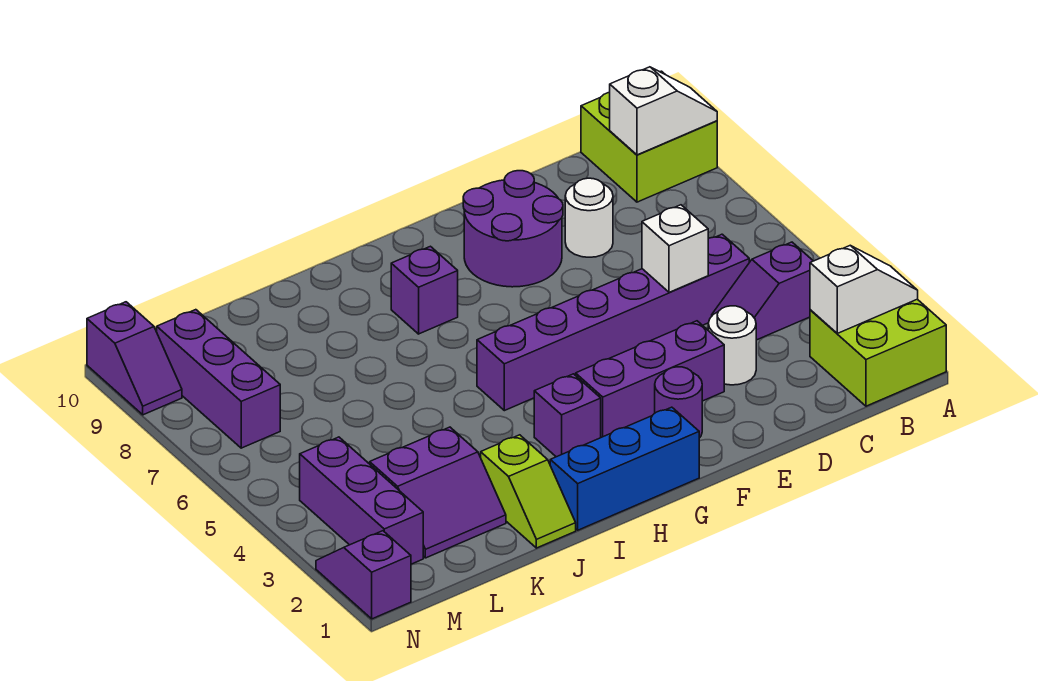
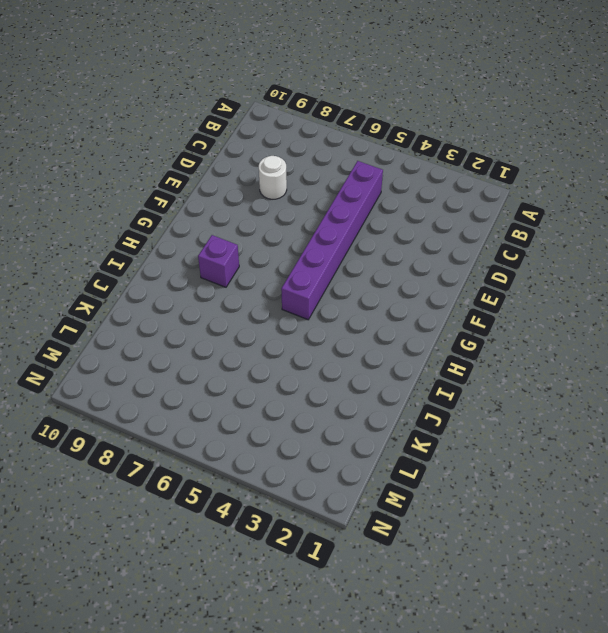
none -> lime 2x2 brick [810,299,946,406]
none -> lime 2x2 brick [581,71,717,202]
none -> purple 1x2 slope [712,242,813,340]

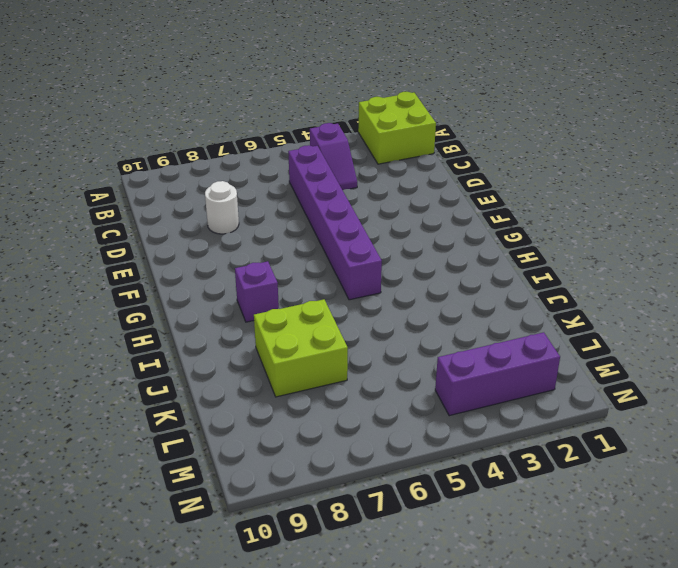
lime 2x2 brick [254,299,348,397] -> lime 2x2 brick moved to [581,71,717,202]
none -> white 1x1 round brick [708,306,756,385]
none -> purple 1x3 brick [576,321,724,437]
none -> purple 2x2 round brick [463,171,563,287]

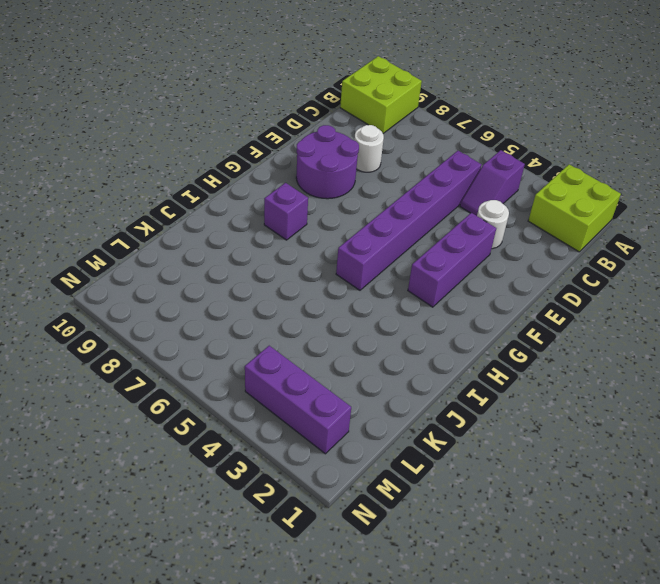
none -> purple 1x1 round brick [655,367,702,438]
none -> blue 1x3 brick [550,407,699,530]
none -> purple 1x1 brick [534,374,601,457]

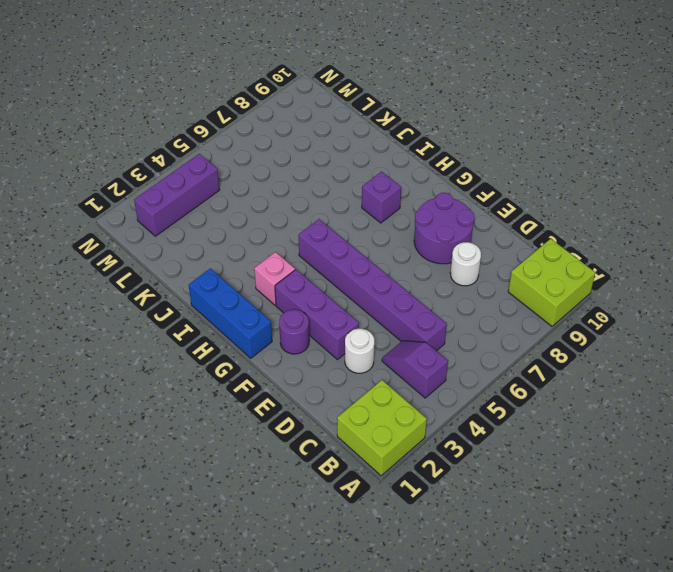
pink 1x1 brick [254,252,295,305] -> purple 1x1 brick [534,374,601,457]
none -> lime 1x2 slope [481,435,576,548]
none -> purple 2x2 slope [370,427,506,558]
none -> purple 1x3 brick [157,310,280,448]

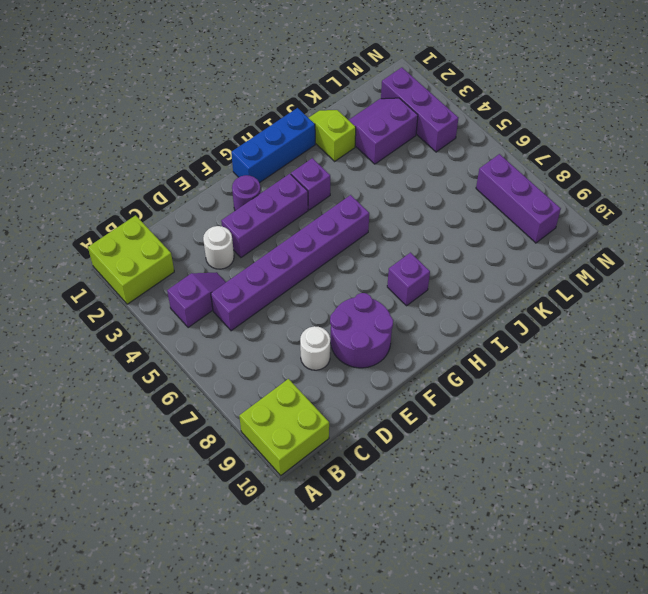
none -> purple 1x2 slope [316,531,411,619]
none -> purple 1x2 slope [87,302,182,415]
none -> white 1x2 slope [810,246,918,333]

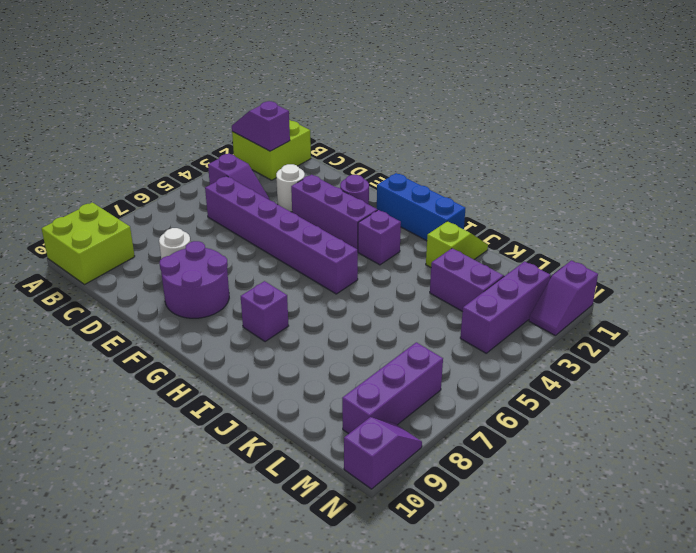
purple 1x2 slope [232,101,290,151] -> white 1x2 slope [810,246,918,333]
none -> white 1x2 slope [610,67,717,155]
none -> white 1x1 brick [642,205,708,292]

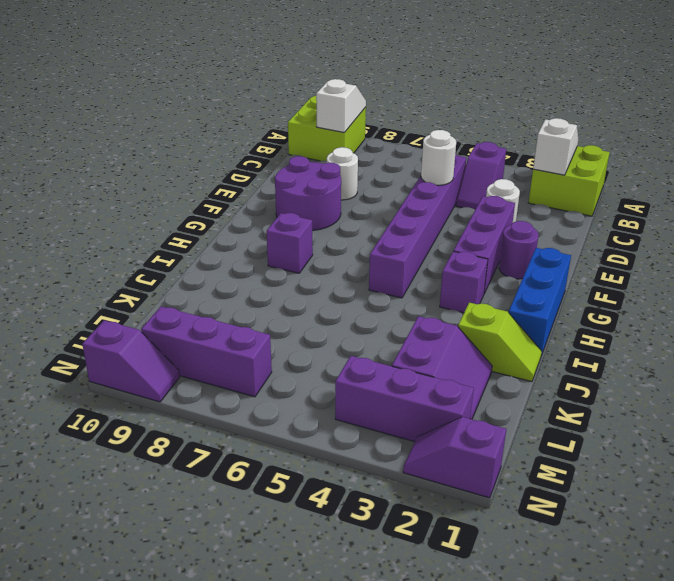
white 1x1 round brick [421,130,456,185] -> white 1x1 brick [642,205,708,292]

